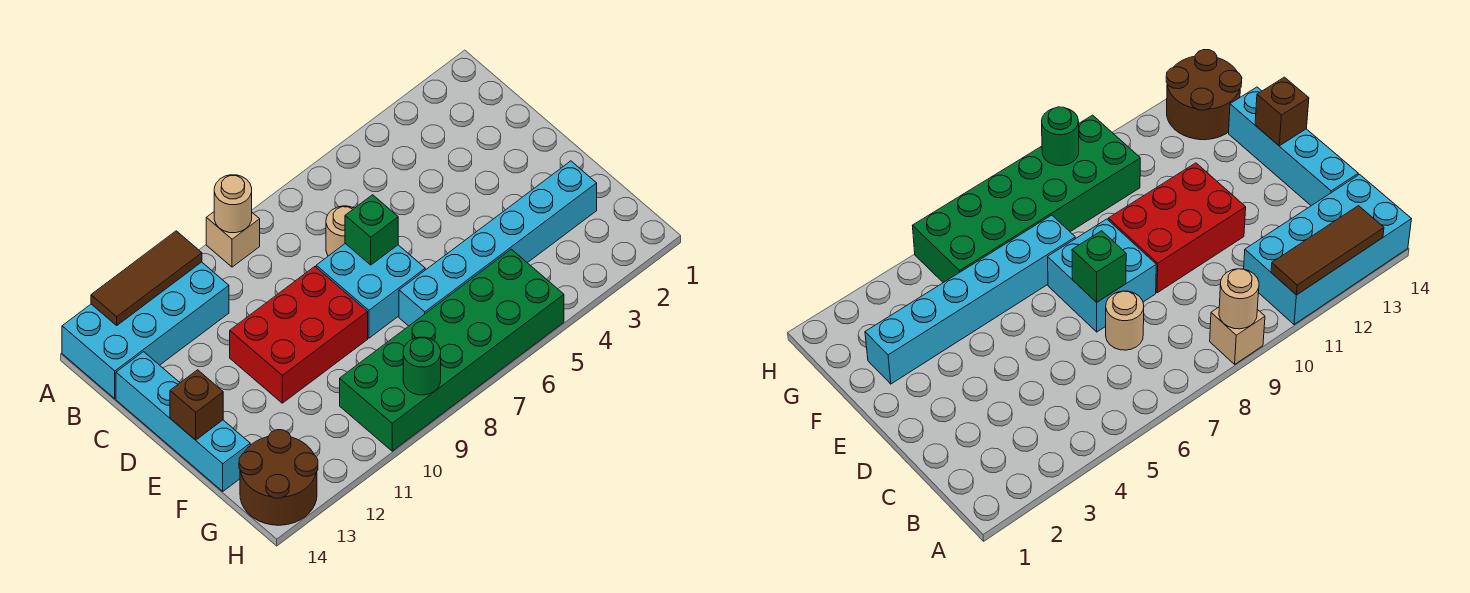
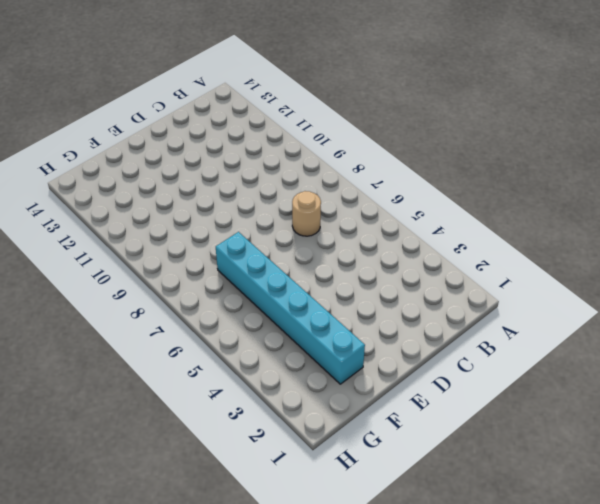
none -> tan 1x1 brick [206,212,260,267]
none -> cyan 2x4 brick [62,262,229,399]
none -> cyan 1x4 brick [116,352,250,491]

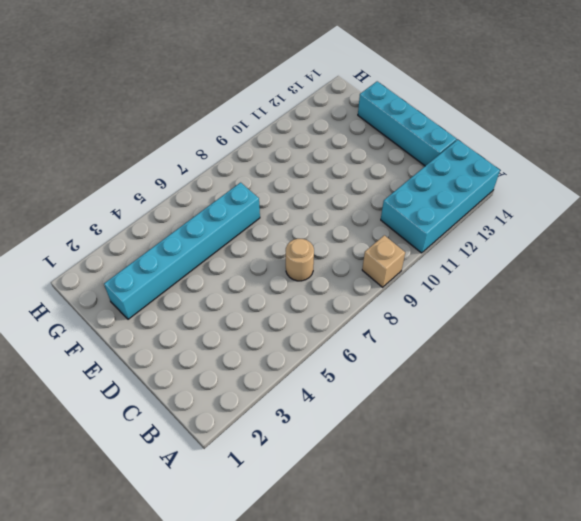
none -> cyan 2x2 brick [316,244,425,338]
none -> red 2x3 brick [230,267,368,403]
none -> green 2x6 brick [340,249,564,451]

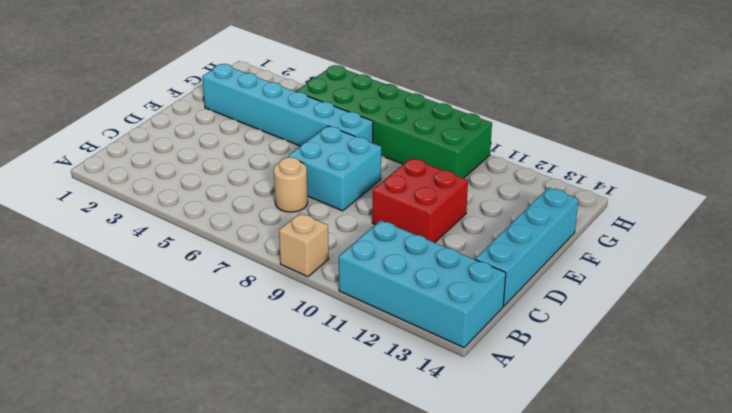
red 2x2 brick [372,158,468,243] -> red 2x3 brick [230,267,368,403]
none -> brown 2x2 round brick [239,430,318,525]
none -> tan 1x1 round brick [214,175,252,233]
none -> brown 1x3 tile [91,231,202,325]

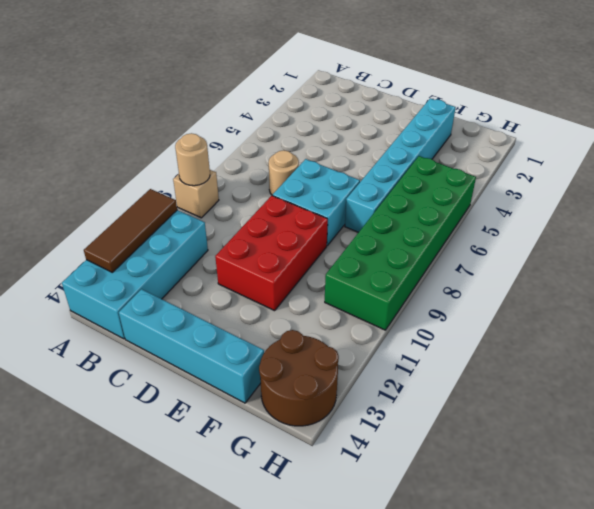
none -> green 1x1 brick [345,195,398,265]
none -> brown 1x1 brick [170,370,223,440]
none -> green 1x1 round brick [403,337,441,395]

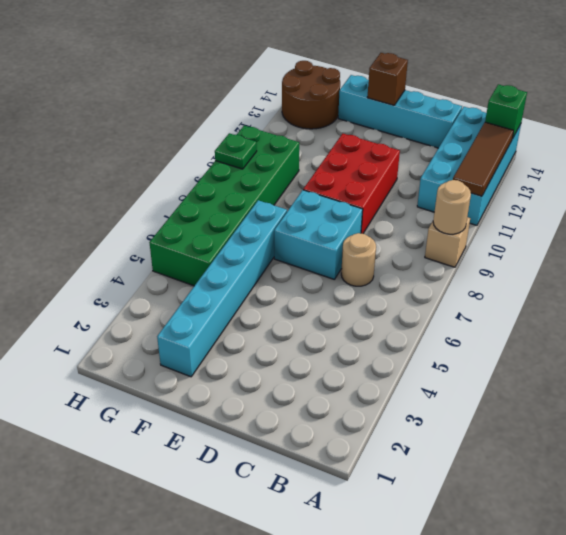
green 1x1 brick [485,84,527,139] -> green 1x1 brick moved to [345,195,398,265]
green 1x1 plate [215,133,257,169] -> green 1x1 round brick [403,337,441,395]

